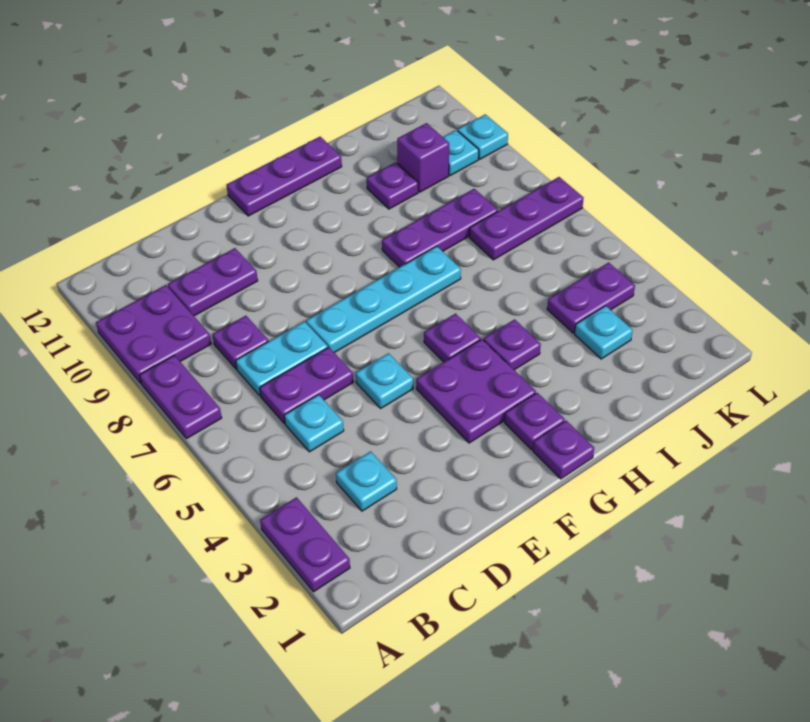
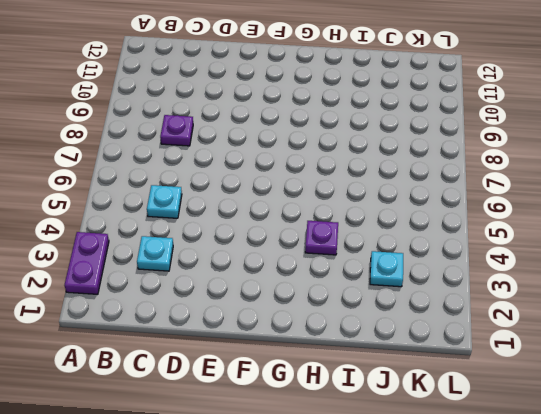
none -> purple 1x2 plate [140,355,222,439]
none -> purple 2x2 plate [96,285,211,383]
none -> purple 1x2 plate [260,347,353,423]

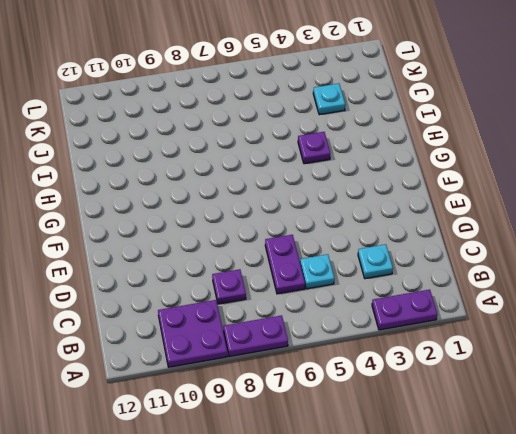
none -> cyan 1x2 plate [236,321,328,396]
none -> purple 1x2 plate [168,248,258,316]
none -> cyan 1x1 plate [356,353,413,408]

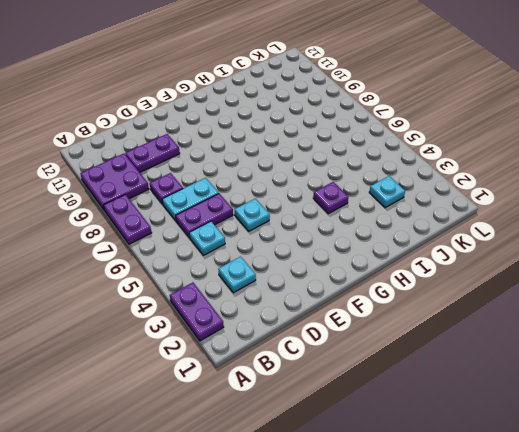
none -> cyan 1x4 plate [306,246,461,353]
none -> purple 2x2 plate [416,339,536,443]
none -> purple 1x3 plate [227,137,342,216]

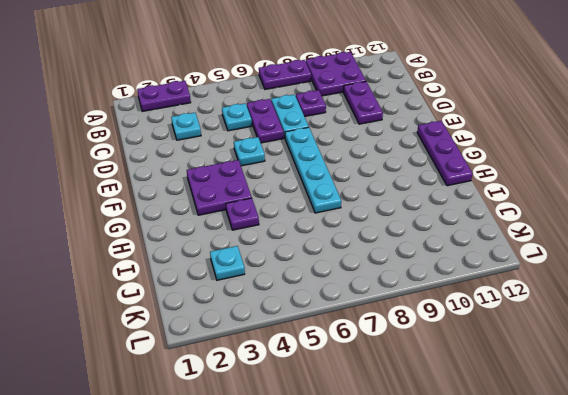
none -> purple 1x1 plate [533,421,594,479]
none -> purple 1x1 plate [505,393,565,450]
none -> purple 1x1 plate [424,314,481,362]

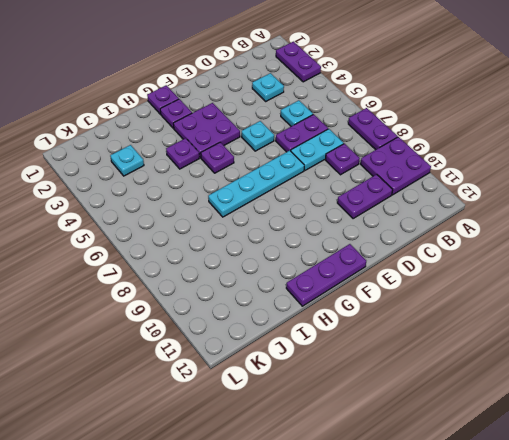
none -> purple 1x3 plate [382,189,498,267]
none -> purple 1x1 plate [367,162,418,209]
none -> purple 1x2 plate [547,262,635,333]

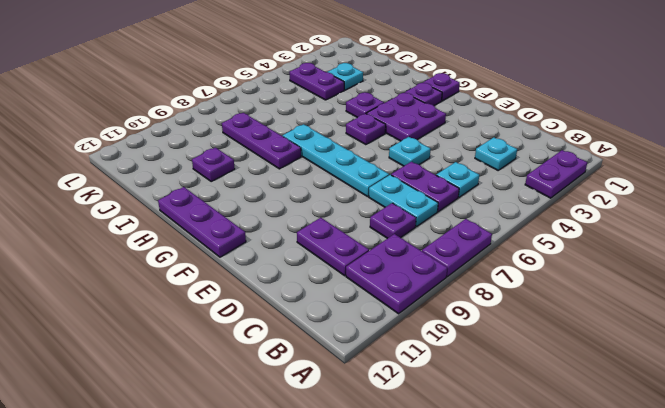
none -> purple 1x3 plate [469,177,584,260]
none -> purple 1x1 brick [397,123,449,192]
none -> cyan 1x1 plate [443,130,479,176]

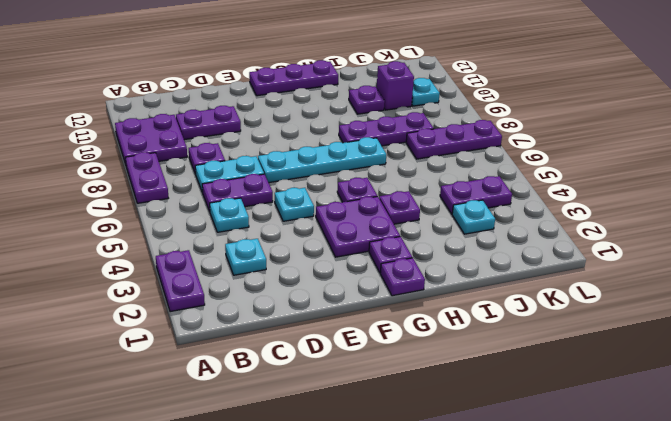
none -> cyan 1x1 plate [458,114,508,159]

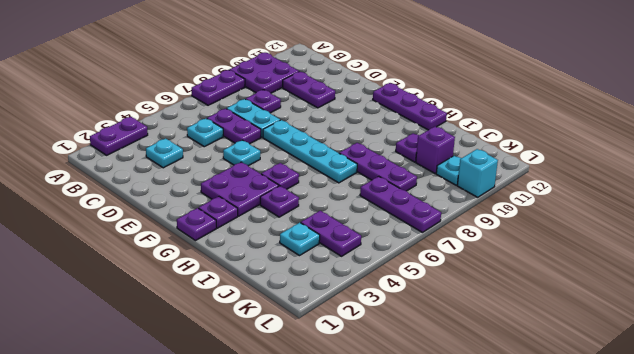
cyan 1x1 brick [457,149,498,197] -> cyan 1x1 plate [458,114,508,159]

